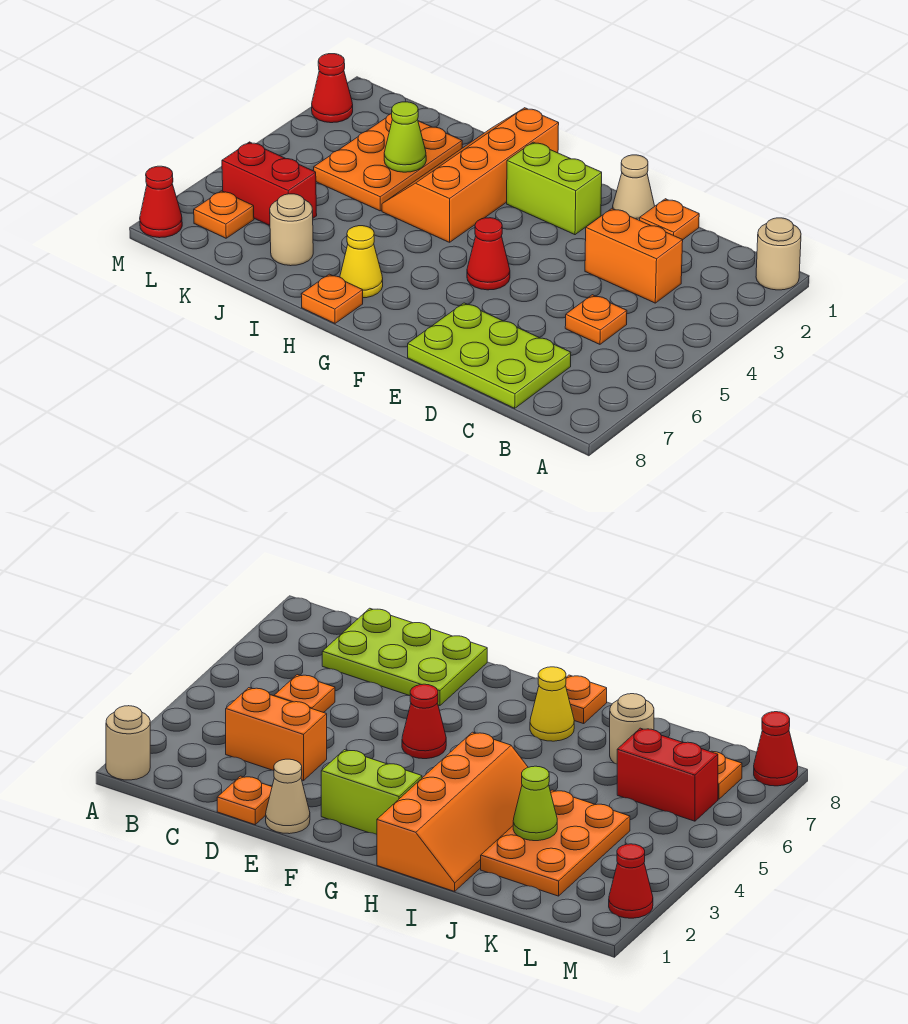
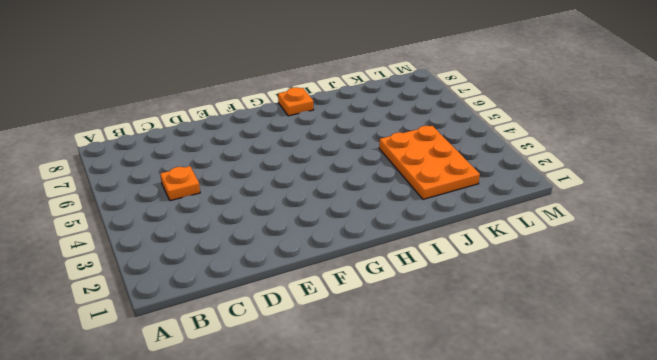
none -> tan 1x1 round brick [756,218,801,290]
none -> orange 1x2 brick [585,208,683,303]
none -> lime 2x3 plate [408,303,571,408]

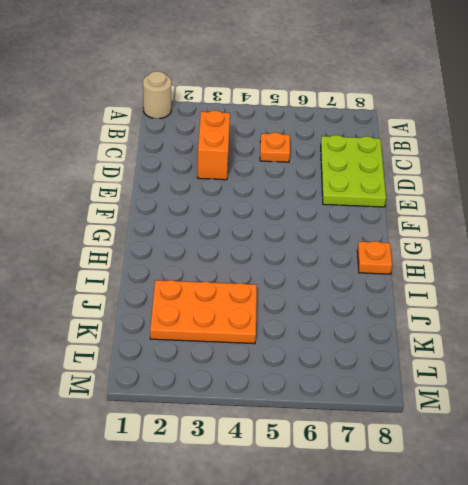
none -> orange 1x1 plate [640,199,699,240]
none -> tan 1x1 cone [613,155,655,220]
none -> lime 1x2 brick [507,142,602,235]

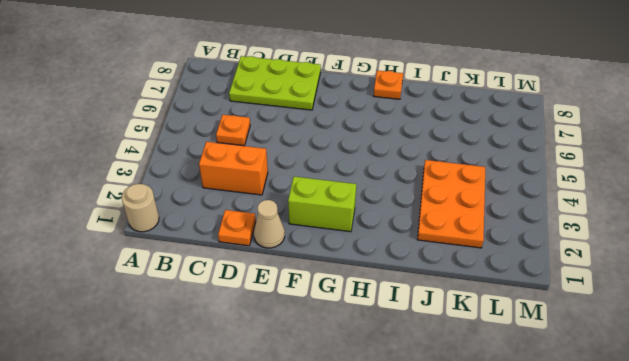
none -> red 1x1 cone [467,218,510,290]
none -> orange 2x4 slope [382,108,559,242]
none -> yellow 1x1 cone [340,226,383,298]

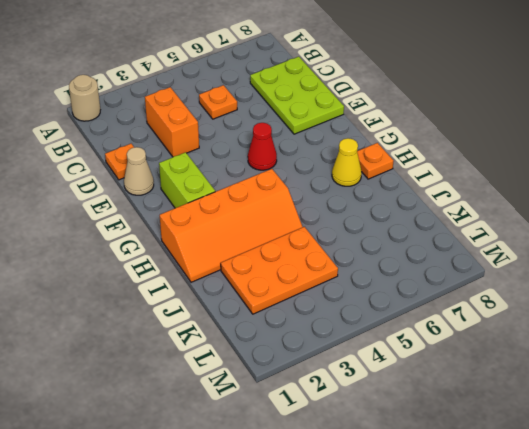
none -> tan 1x1 round brick [270,194,313,266]
none -> red 1x2 brick [222,142,317,225]
none -> orange 1x1 plate [194,191,254,238]

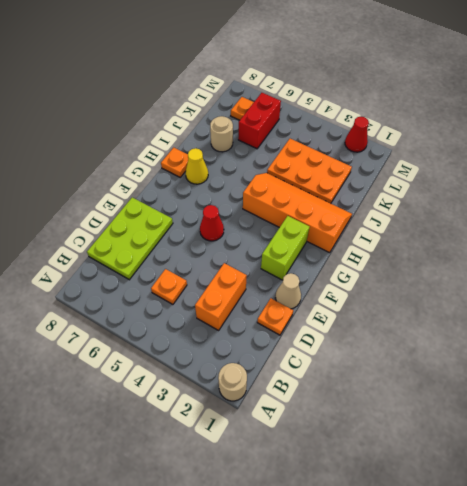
none -> red 1x1 cone [140,166,182,238]
none -> lime 1x1 cone [384,102,426,172]

